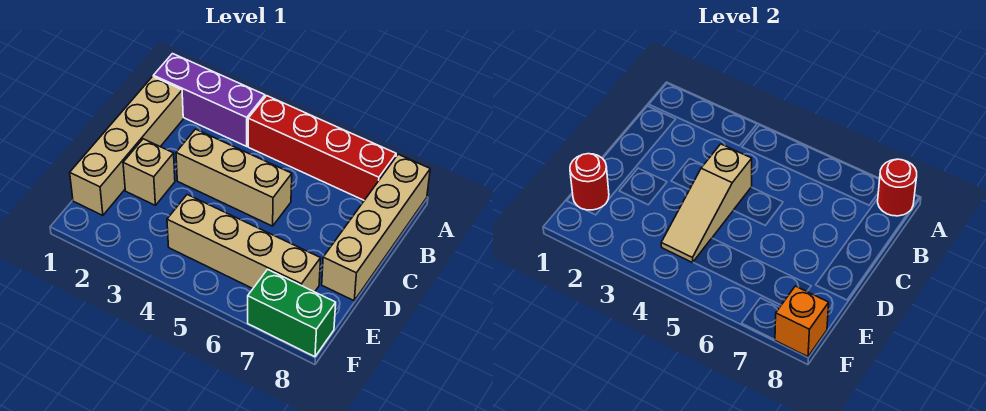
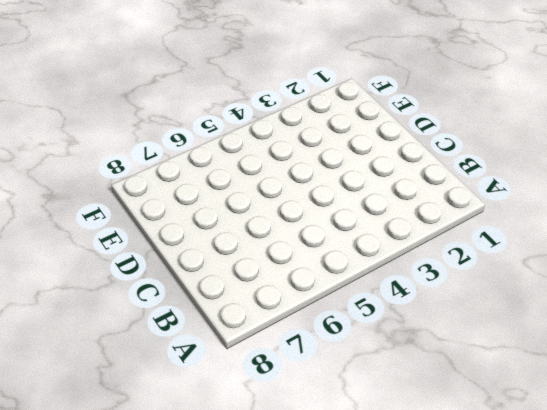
none -> purple 1x3 brick [153,54,265,146]
none -> red 1x4 brick [248,96,396,200]
none -> tan 1x4 brick [322,154,430,301]

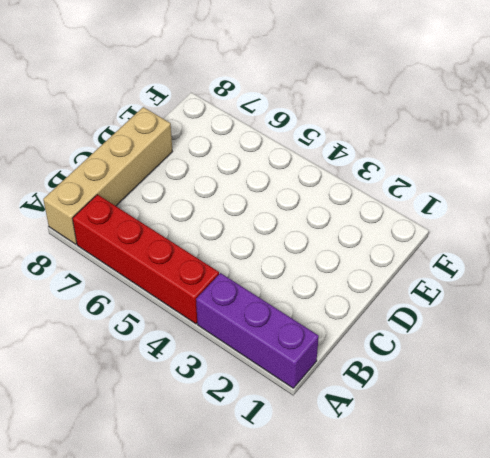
none -> tan 1x4 brick [70,77,183,216]
none -> tan 1x3 brick [176,129,292,226]
none -> tan 1x1 brick [123,139,175,205]

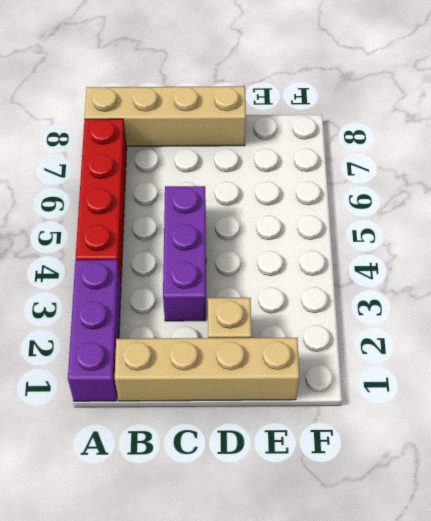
purple 1x3 brick [163,186,206,321] -> tan 1x3 brick [176,129,292,226]
none -> tan 1x4 brick [167,195,321,292]
none -> green 1x2 brick [248,269,336,357]
none -> red 1x1 round brick [878,159,917,216]

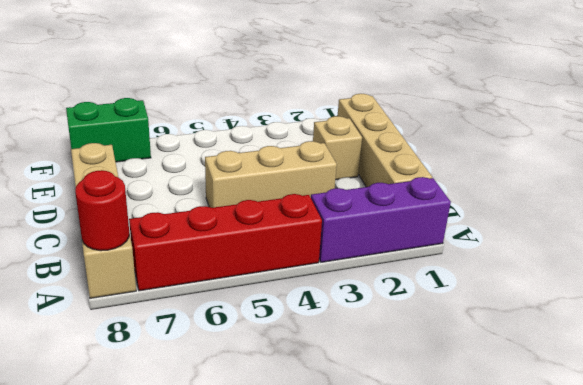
none -> tan 1x4 brick [167,195,321,292]
none -> tan 1x3 slope [661,144,752,263]
none -> red 1x1 round brick [570,154,609,210]

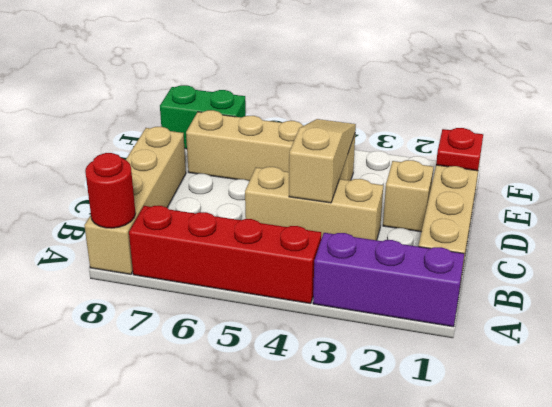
red 1x1 plate [436,128,483,171] -> red 1x1 round brick [570,154,609,210]
none -> orange 1x1 brick [775,286,829,357]

